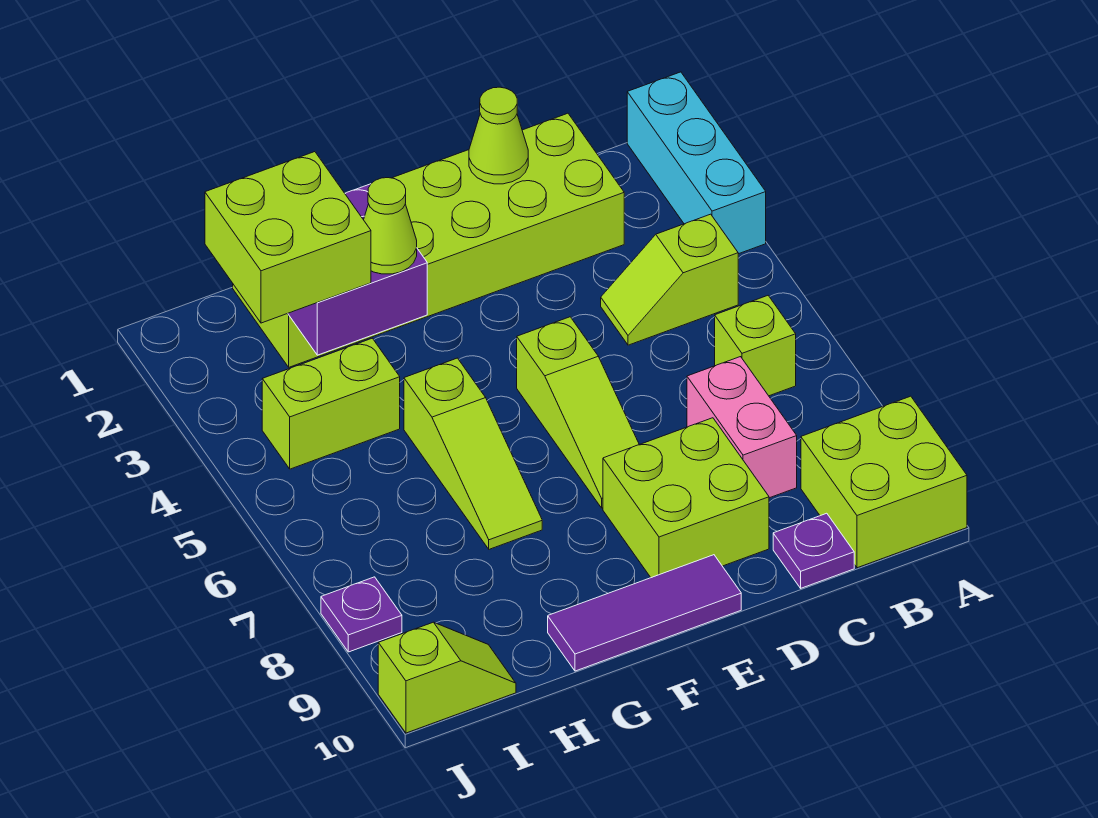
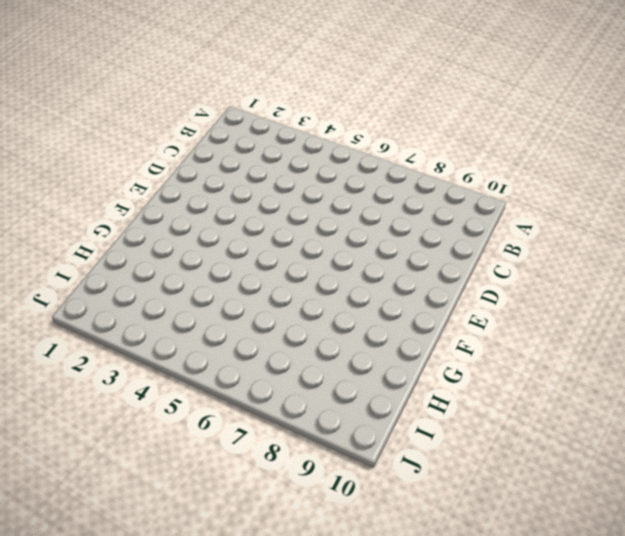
none -> cyan 1x3 brick [627,72,766,254]
none -> lime 2x2 brick [801,396,967,568]
none -> lime 1x2 slope [601,214,738,345]

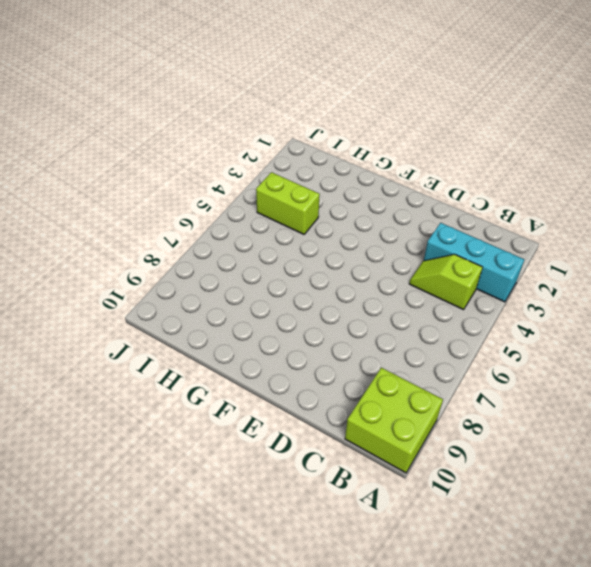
cyan 1x3 brick [424,223,524,302] -> cyan 1x3 brick turned to [627,72,766,254]
none -> lime 1x1 brick [715,296,796,396]
none -> lime 2x6 brick [233,113,624,367]
none -> pink 1x2 brick [687,357,797,498]

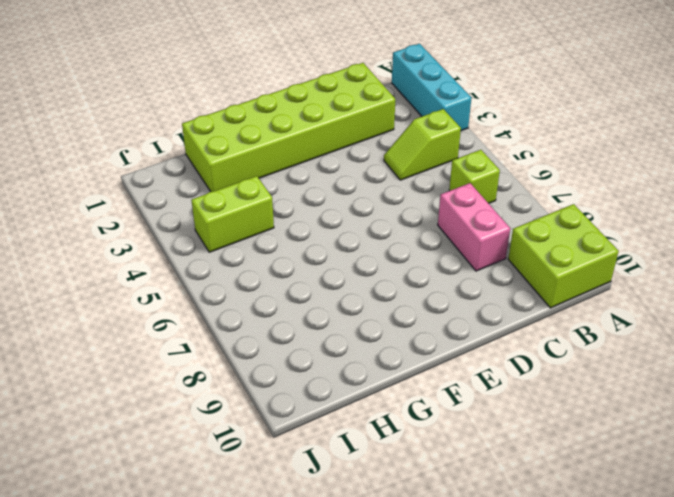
none -> purple 1x1 plate [773,513,854,588]
none -> lime 2x2 brick [603,418,769,578]
none -> lime 1x3 slope [517,317,639,508]

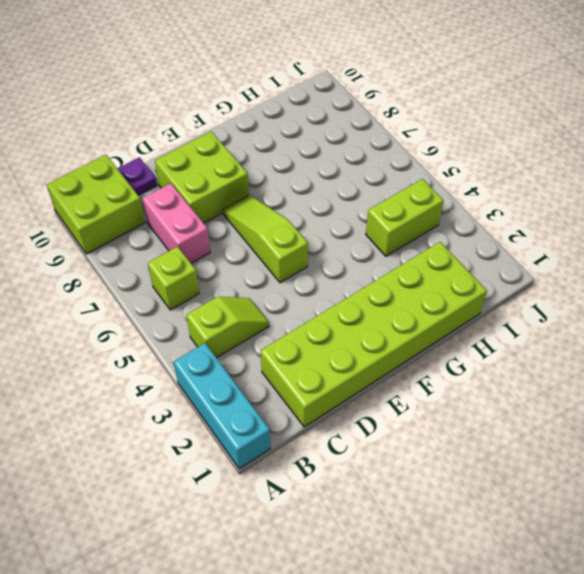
none -> purple 1x3 tile [548,555,741,671]
none -> lime 1x3 slope [404,358,542,549]
none -> lime 1x2 slope [378,622,516,733]

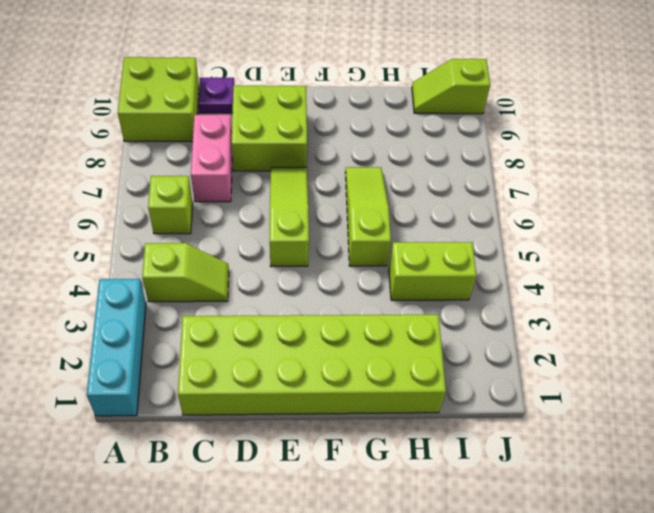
none -> purple 1x3 tile [548,555,741,671]
none -> purple 1x1 plate [321,577,402,652]
none -> lime 1x1 cone [469,87,528,184]

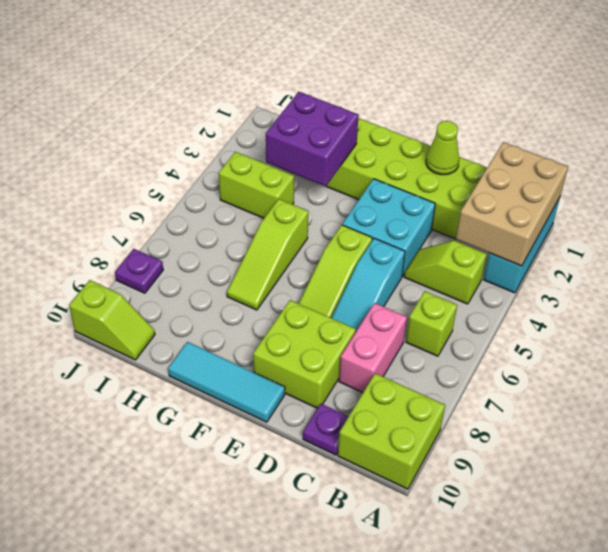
tan 2x3 brick [456,142,568,266] -> none
cyan 2x2 brick [342,179,435,277] -> none
cyan 1x3 slope [332,238,405,331] -> none
cyan 1x3 tile [168,342,285,422] -> purple 1x3 tile [548,555,741,671]
none -> lime 1x1 cone [364,178,417,274]
none -> lime 2x2 brick [205,152,371,323]

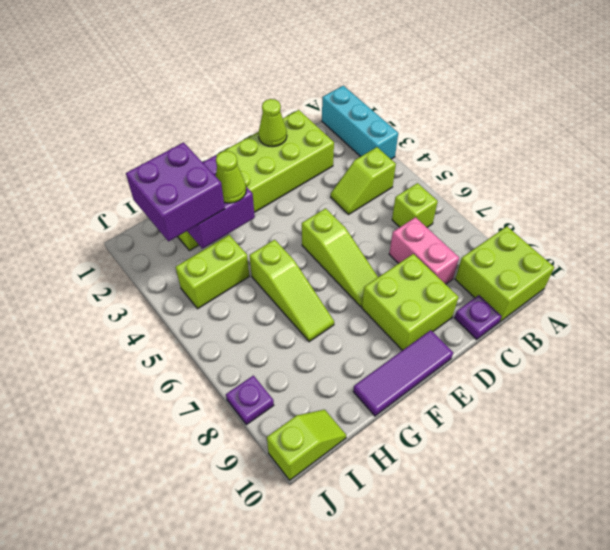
purple 2x2 brick [126,142,225,241] -> lime 2x2 brick [205,152,371,323]

